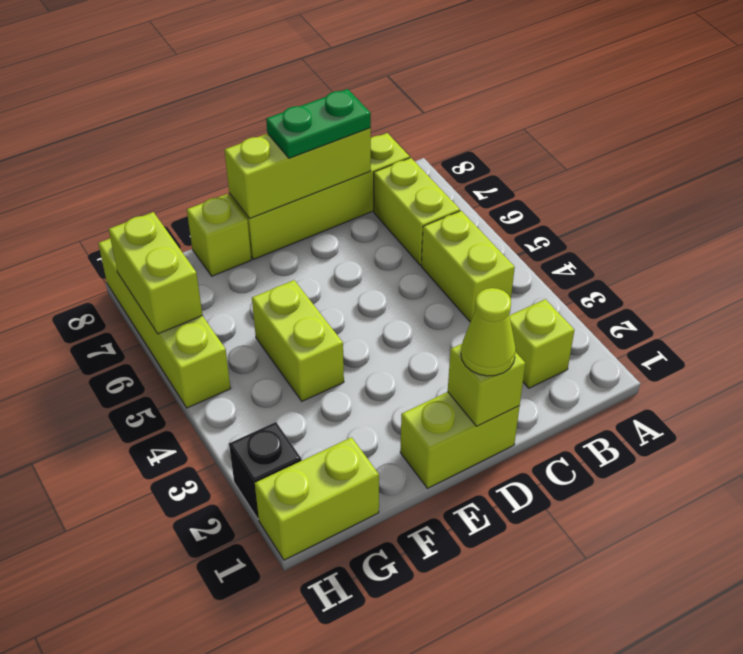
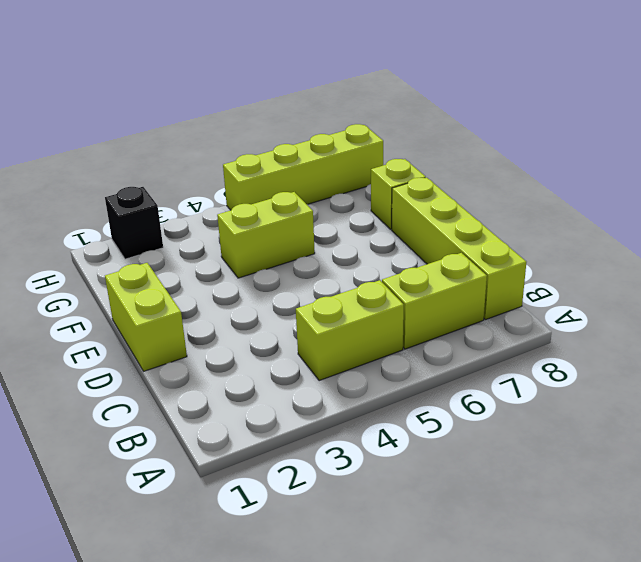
none -> lime 1x1 brick [509,299,574,388]
none -> lime 1x2 brick [255,437,379,560]
none -> lime 1x3 brick [225,128,371,219]

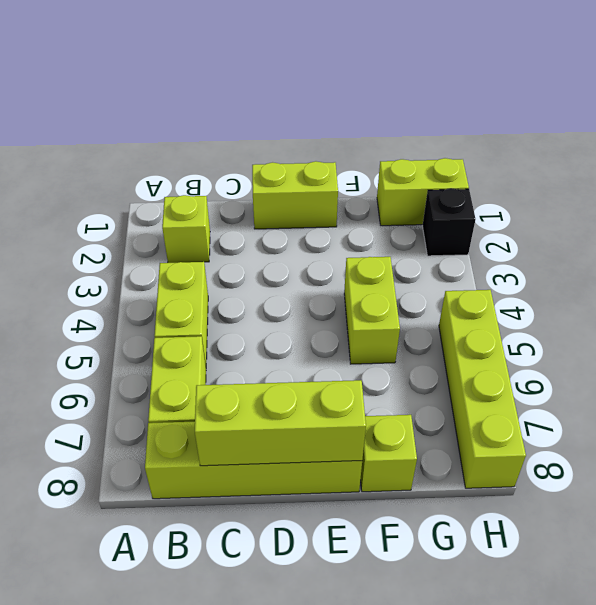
none -> lime 1x1 brick [448,344,525,426]
none -> lime 1x2 brick [109,212,203,334]
none -> green 1x2 plate [266,89,371,158]

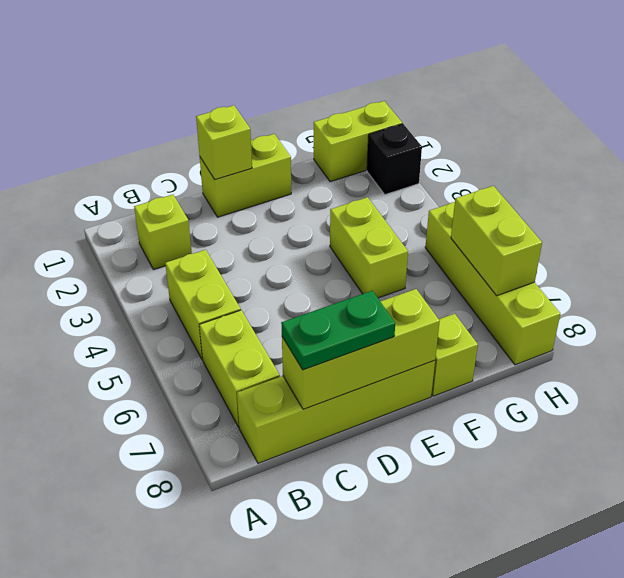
none -> lime 1x1 cone [461,288,516,376]

